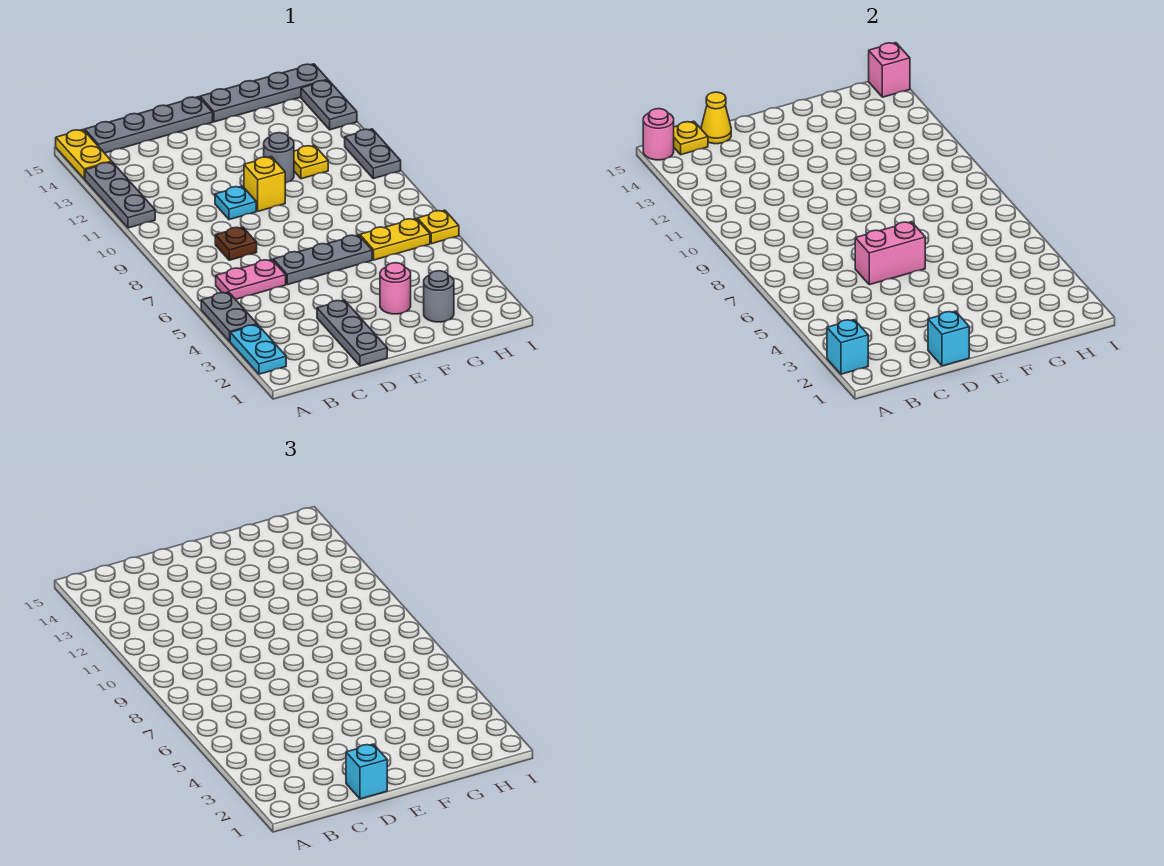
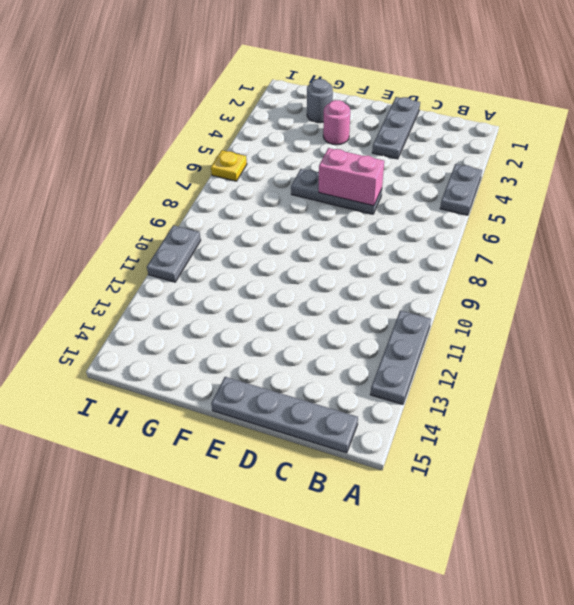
none -> cyan 1x2 plate [230,325,286,374]
none -> yellow 1x2 plate [56,130,112,179]
none -> pink 1x2 plate [216,259,286,299]

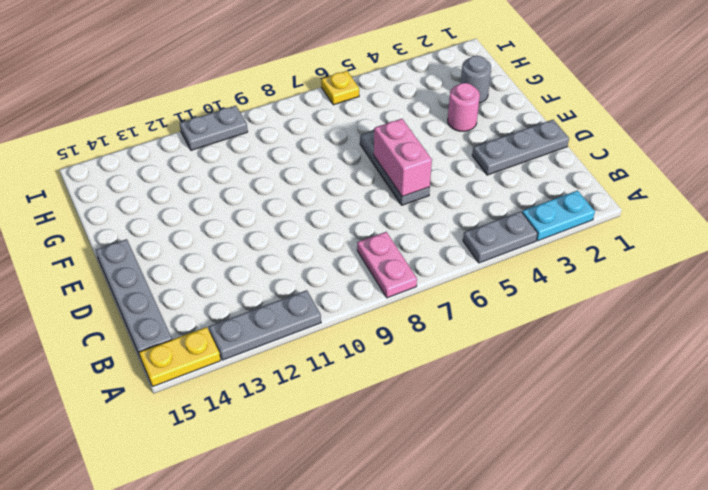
pink 1x2 plate [357,232,417,298] -> pink 1x2 plate moved to [216,259,286,299]
none -> brown 1x1 plate [215,227,257,260]
none -> cyan 1x1 plate [215,186,256,220]
none -> yellow 1x1 brick [244,157,285,211]

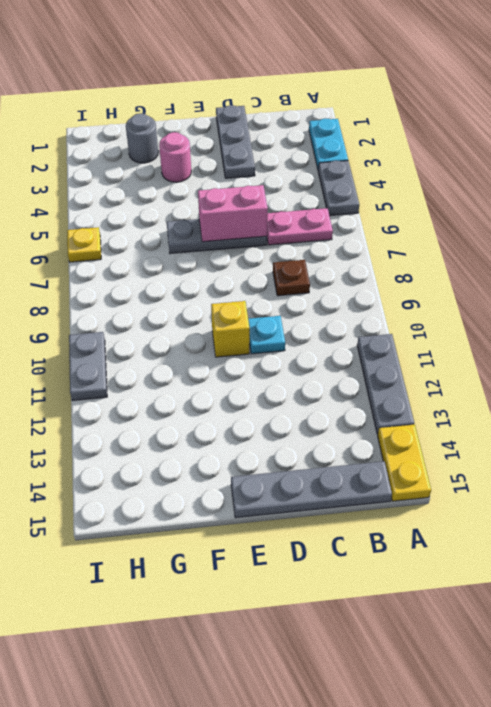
none -> grey 1x1 round brick [264,133,294,183]
none -> grey 1x4 plate [200,64,328,122]
none -> yellow 1x2 plate [360,219,430,260]

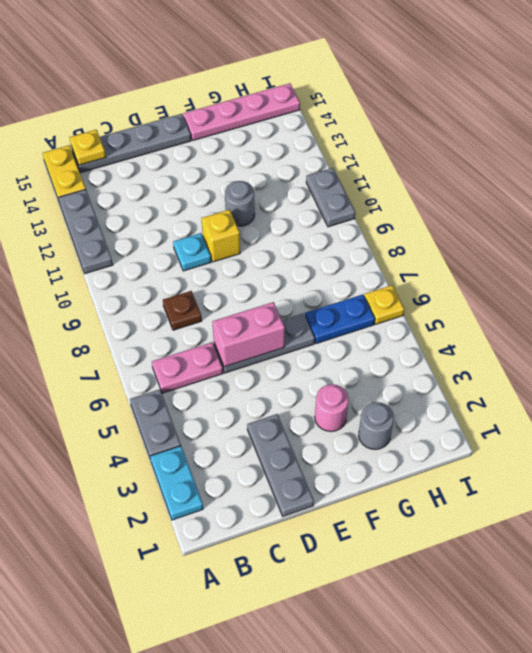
pink 1x4 plate [183,83,300,140] -> grey 1x4 plate [200,64,328,122]
blue 1x2 plate [305,294,375,344] -> yellow 1x2 plate [360,219,430,260]
none -> yellow 1x1 plate [294,145,328,179]
none -> grey 1x2 plate [301,80,357,130]
none -> cyan 1x1 brick [827,320,868,374]

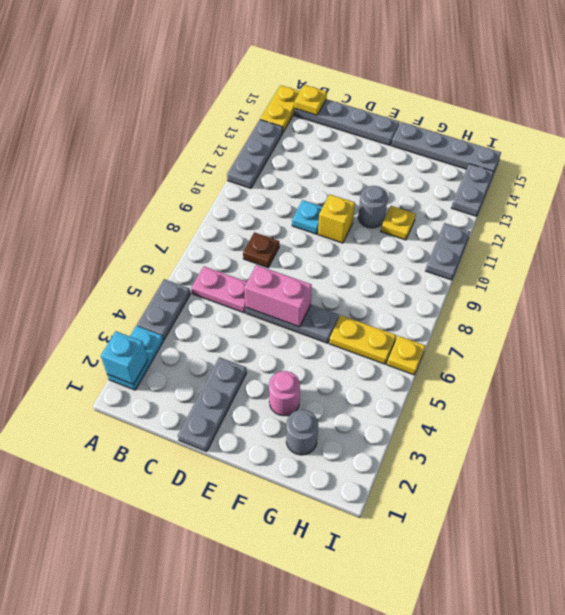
none -> pink 1x1 round brick [643,109,674,160]
none -> yellow 1x1 cone [701,92,731,144]
none -> cyan 1x1 brick [928,311,969,366]

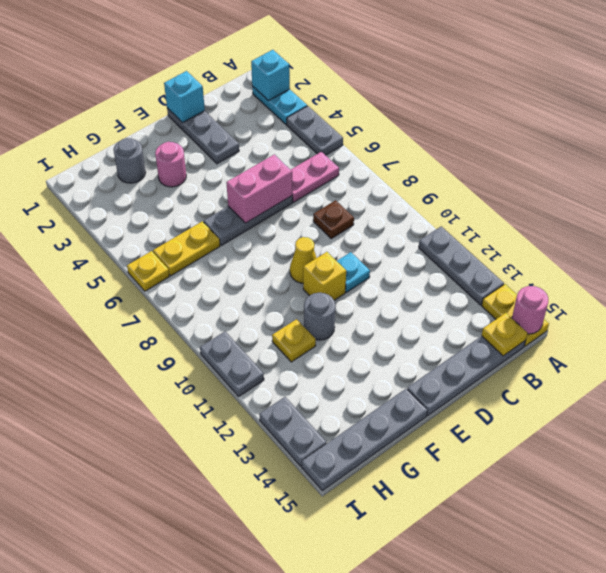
yellow 1x1 cone [290,237,316,283] -> yellow 1x1 cone moved to [701,92,731,144]
none -> pink 1x1 brick [869,43,910,97]
none -> cyan 1x1 brick [346,744,387,799]

